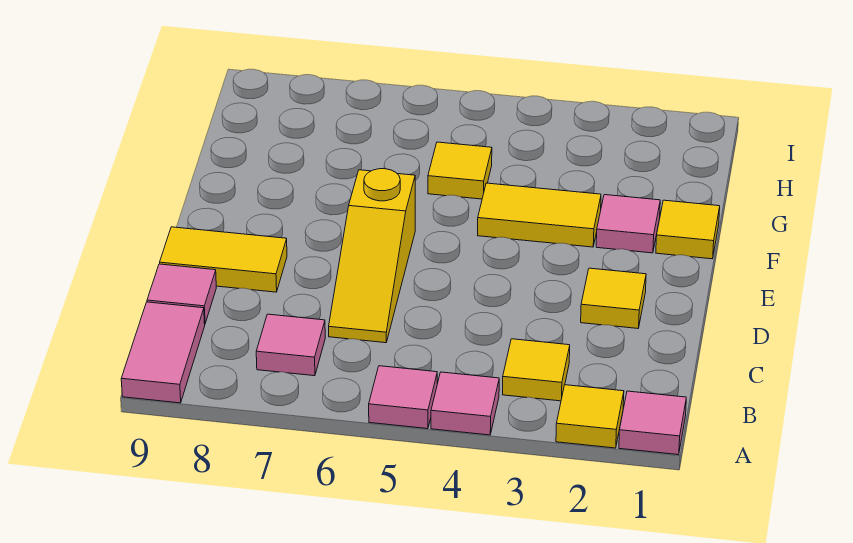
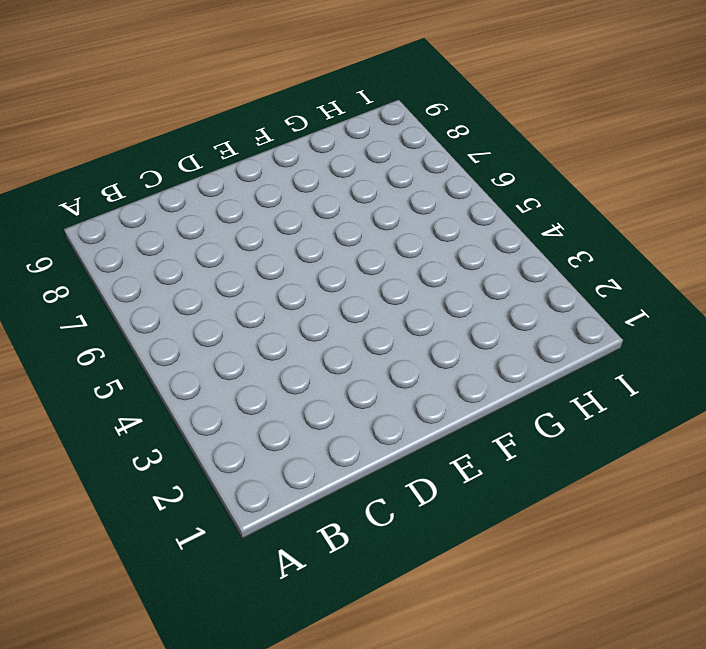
none -> pink 1x1 tile [619,391,686,455]
none -> yellow 1x1 tile [556,385,624,448]
none -> pink 1x1 tile [431,372,499,435]

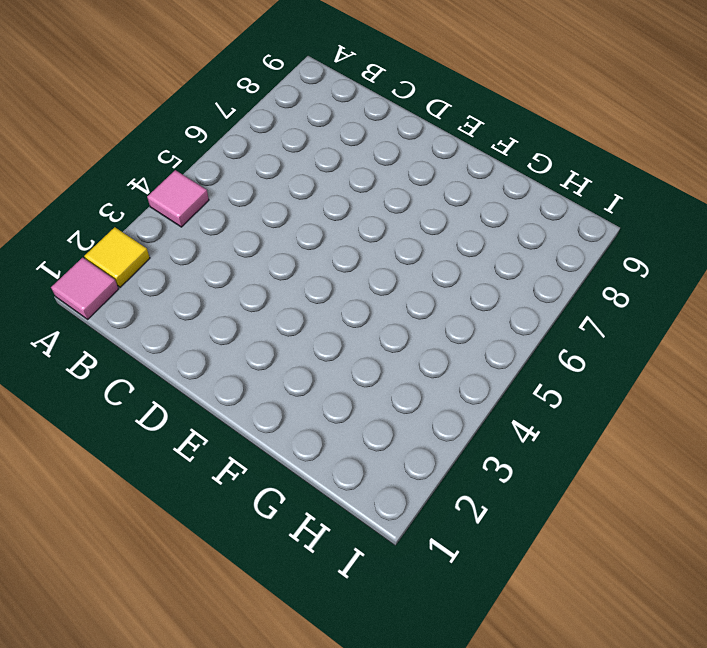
none -> pink 1x1 tile [369,366,437,429]
none -> pink 1x2 tile [121,302,205,403]
none -> yellow 1x1 tile [503,339,570,401]

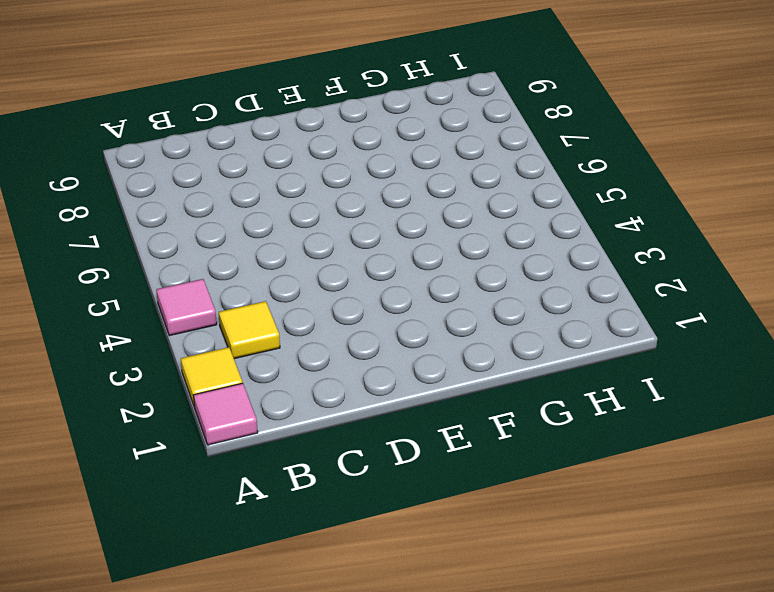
none -> pink 1x1 tile [369,366,437,429]
none -> pink 1x2 tile [121,302,205,403]
none -> pink 1x1 tile [256,314,325,376]

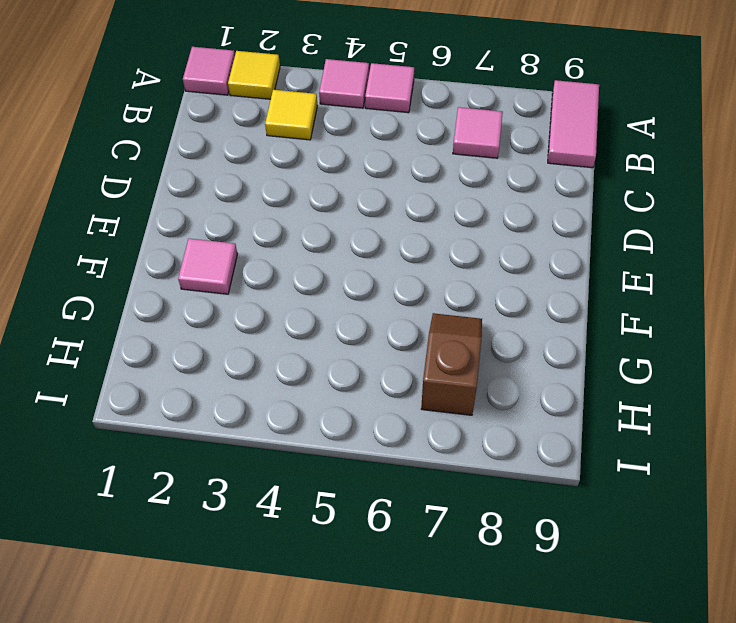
brown 1x2 slope [421,313,482,415] -> none
none -> yellow 1x3 slope [329,169,415,343]
none -> pink 1x1 tile [147,264,216,324]
none -> yellow 1x1 tile [581,268,646,328]

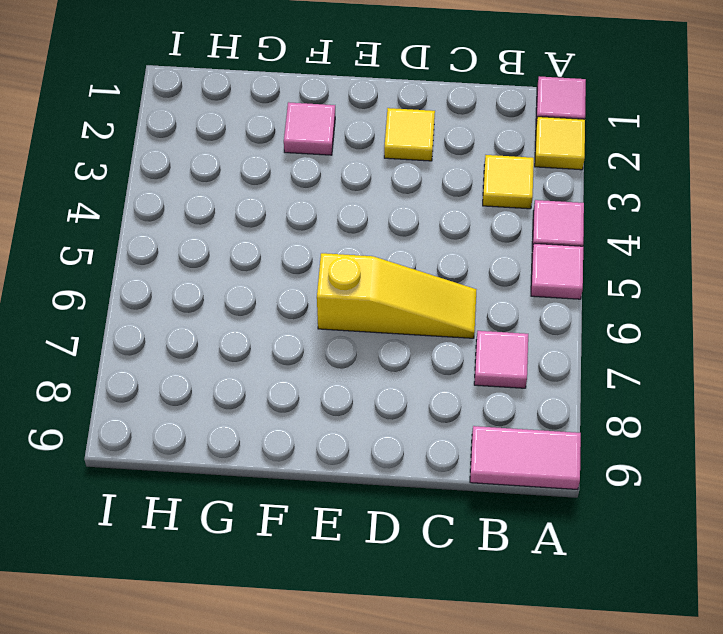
none -> pink 1x1 tile [147,264,216,324]
none -> yellow 1x2 tile [160,227,287,292]
none -> yellow 1x1 tile [656,200,720,259]

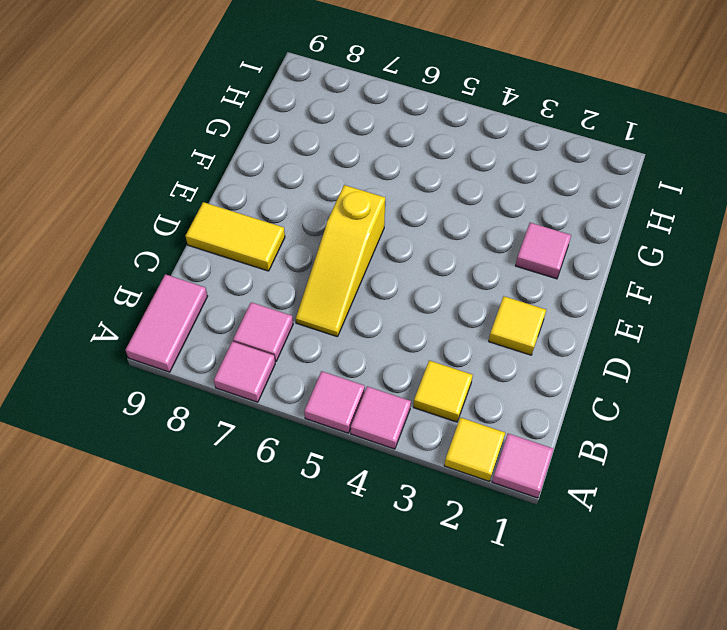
pink 1x1 tile [214,341,275,402] -> pink 1x1 tile moved to [147,264,216,324]
none -> yellow 1x1 tile [656,200,720,259]
none -> yellow 1x2 tile [478,183,601,247]
none -> yellow 1x1 tile [428,142,492,199]

